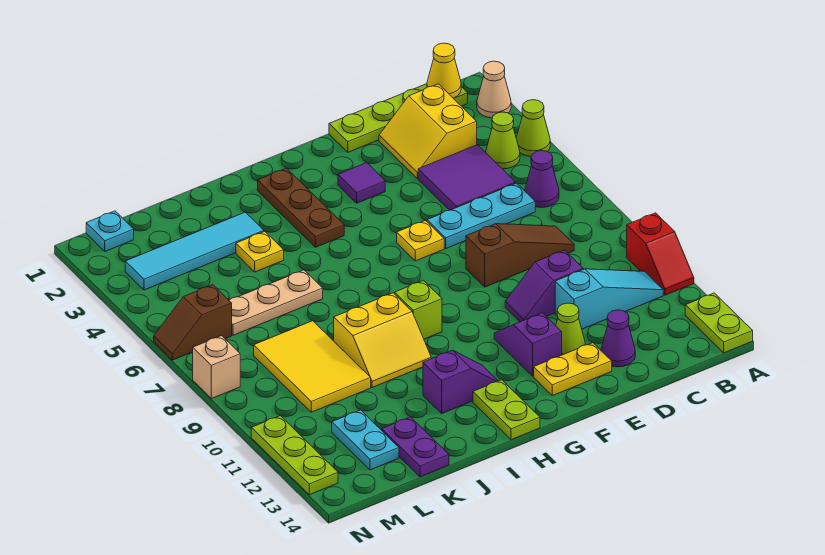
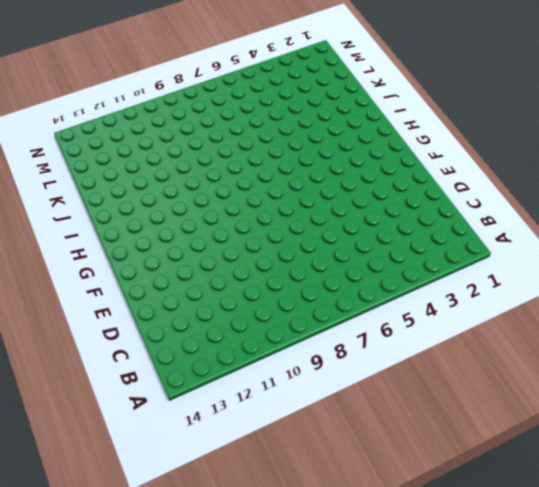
none -> tan 1x1 cone [477,61,511,118]
none -> lime 1x1 cone [516,100,550,156]
none -> red 1x2 slope [627,213,694,295]
none -> lime 1x2 plate [685,293,753,353]

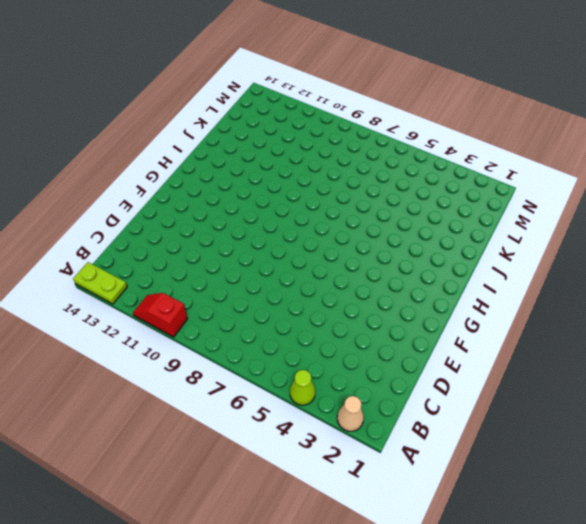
none -> lime 1x4 plate [329,84,468,152]
none -> lime 1x1 cone [486,112,520,169]
none -> purple 1x1 cone [525,151,559,207]
none -> cyan 1x3 slope [555,269,663,329]

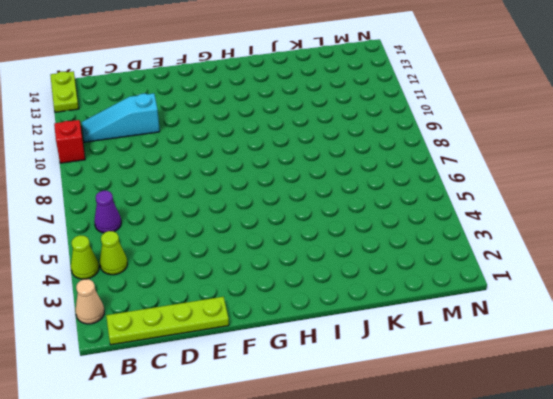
none -> yellow 2x2 slope [379,84,477,178]
none -> purple 2x2 tile [418,145,516,210]
none -> cyan 1x3 plate [427,183,535,248]
none -> brown 1x3 slope [466,224,574,287]

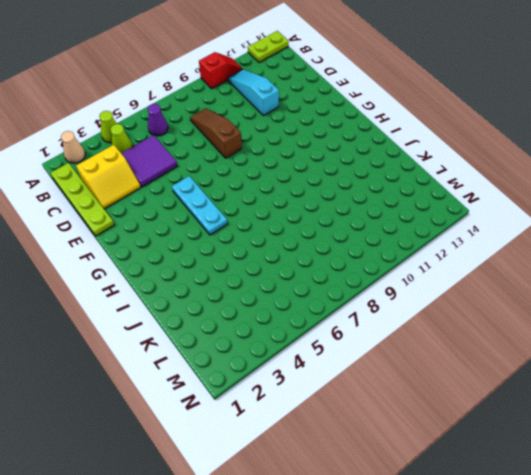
cyan 1x3 plate [172,176,227,235] -> cyan 1x3 plate moved to [427,183,535,248]
none -> purple 1x2 slope [505,250,583,322]
none -> purple 1x1 cone [601,310,635,367]
none -> lime 1x1 cone [556,303,585,355]
none -> yellow 1x2 plate [534,343,612,396]

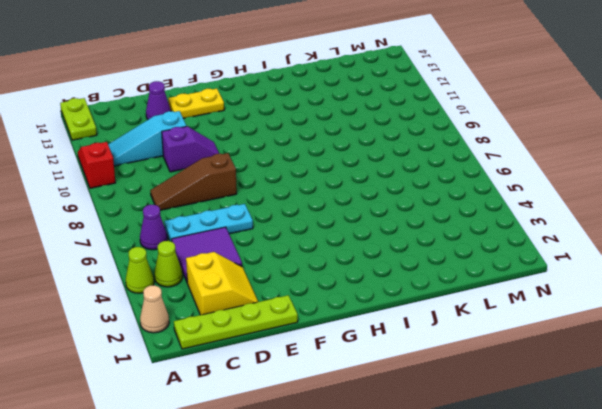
none -> lime 1x1 cone [556,303,585,355]
none -> purple 1x1 tile [338,163,385,203]
none -> yellow 1x1 plate [397,220,444,261]
none -> purple 1x2 slope [494,313,562,376]

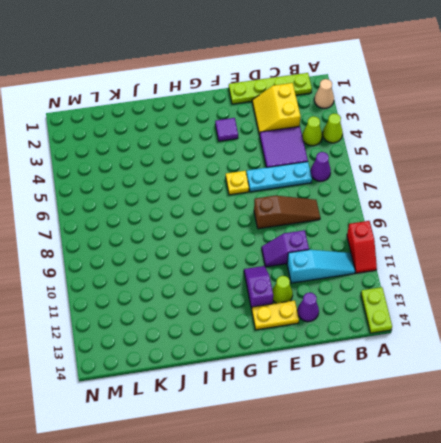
none -> brown 1x3 plate [258,168,344,247]
none -> lime 1x1 brick [395,280,442,339]
none -> purple 1x2 slope [423,350,498,413]
none -> lime 1x2 plate [473,380,540,440]

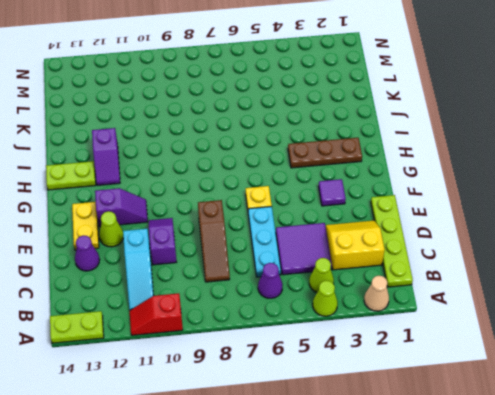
none -> lime 1x1 brick [395,280,442,339]
none -> yellow 2x2 slope [334,293,431,388]
none -> cyan 1x4 tile [125,212,264,290]
none -> yellow 1x1 plate [236,231,284,272]

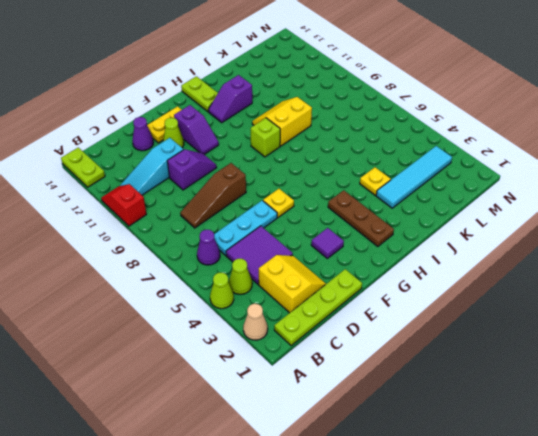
none -> tan 1x3 plate [229,270,323,335]
none -> yellow 2x3 tile [254,321,371,412]
none -> purple 1x2 plate [382,417,449,477]
none -> cyan 1x2 plate [332,410,399,470]

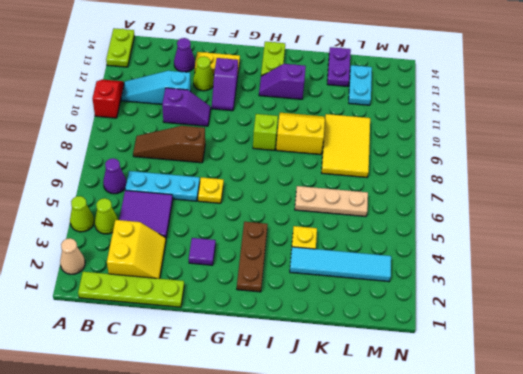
none -> cyan 1x1 plate [86,211,134,251]
none -> brown 1x2 slope [154,285,232,360]
none -> tan 1x1 brick [193,336,240,399]
none -> lime 1x3 plate [251,416,338,495]

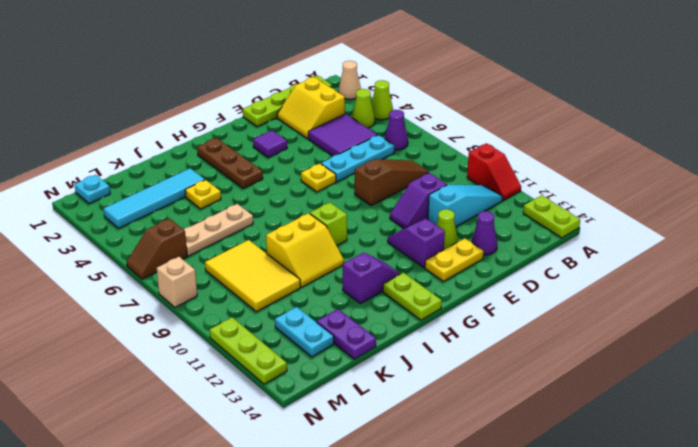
none -> yellow 1x1 cone [427,43,461,98]

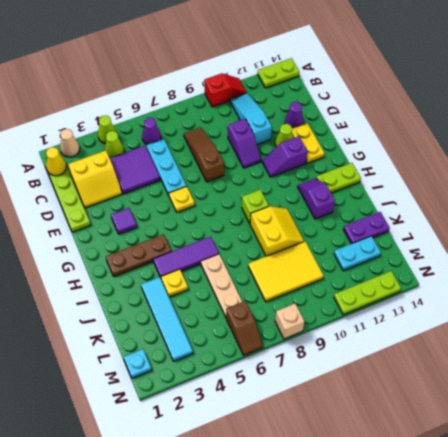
purple 1x3 tile [153,237,219,278] -> none

